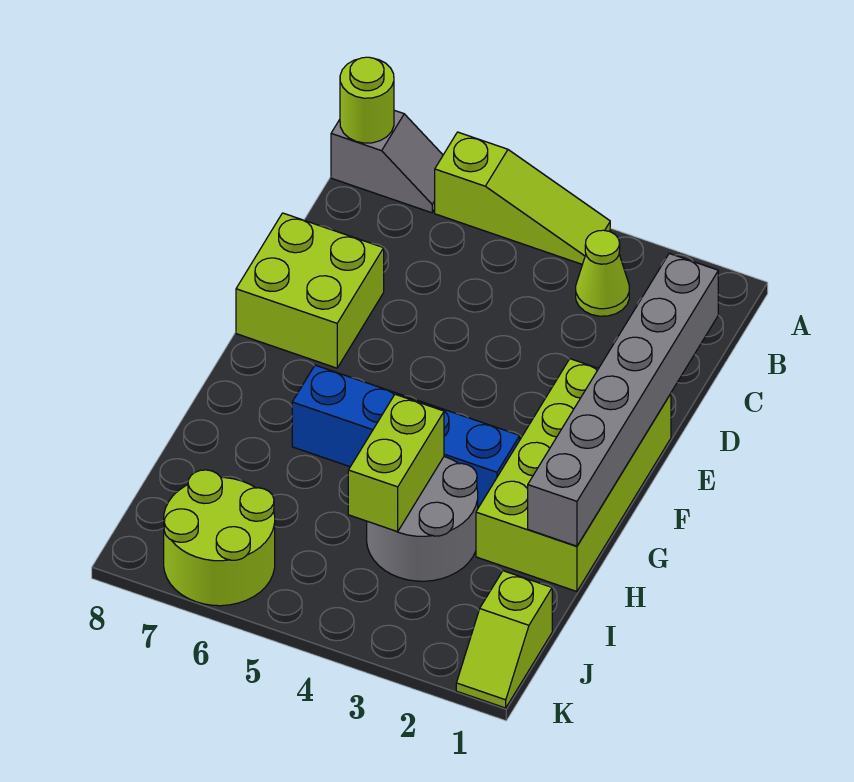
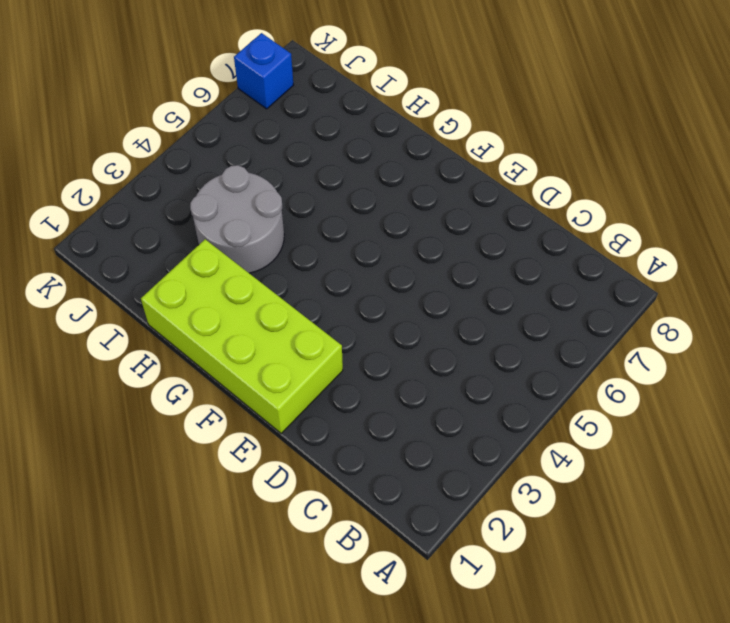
blue 1x1 brick [234,33,293,109] -> lime 2x2 round brick [164,470,275,606]
none -> lime 1x3 slope [435,132,610,264]
none -> grey 1x2 slope [331,110,443,213]
none -> lime 1x1 cone [576,230,629,316]

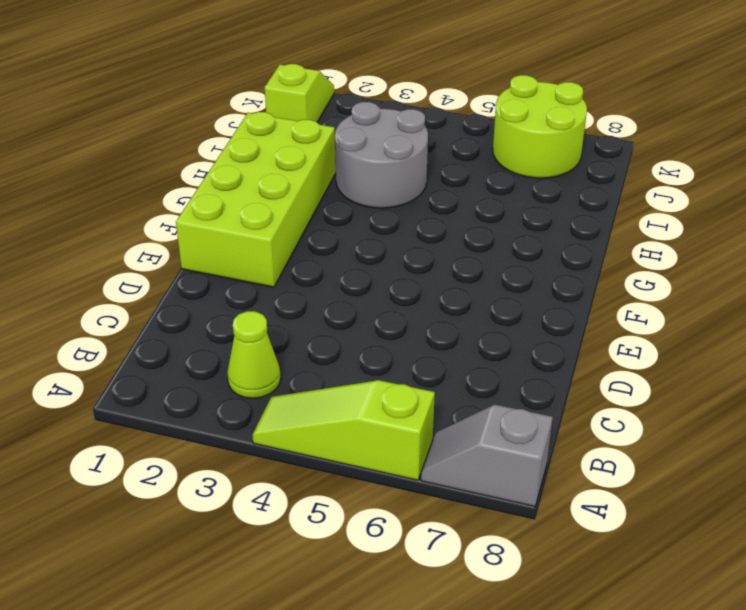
none -> lime 2x2 brick [236,213,384,368]
none -> blue 1x4 brick [292,365,520,508]
none -> lime 1x1 round brick [340,57,394,143]

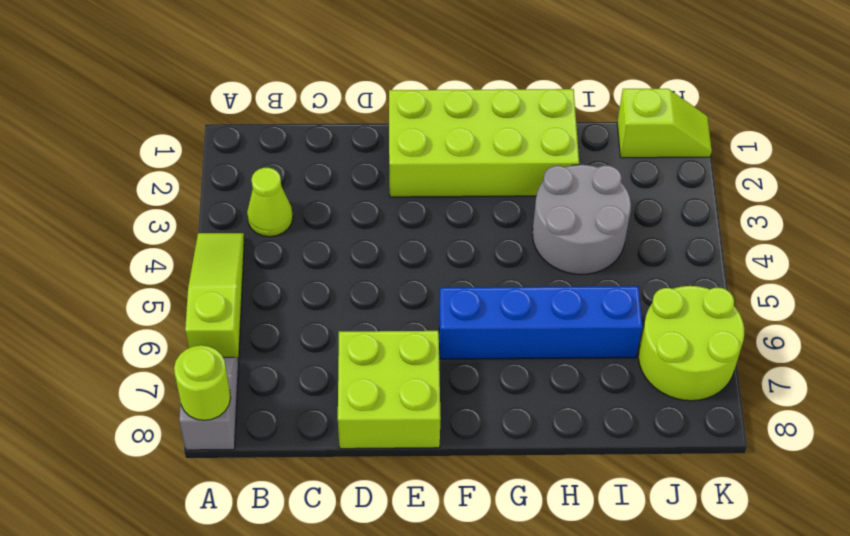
blue 1x4 brick [439,286,642,359] -> blue 1x4 brick turned to [292,365,520,508]
none -> grey 1x6 brick [528,253,718,546]
none -> lime 1x2 brick [348,394,444,532]

